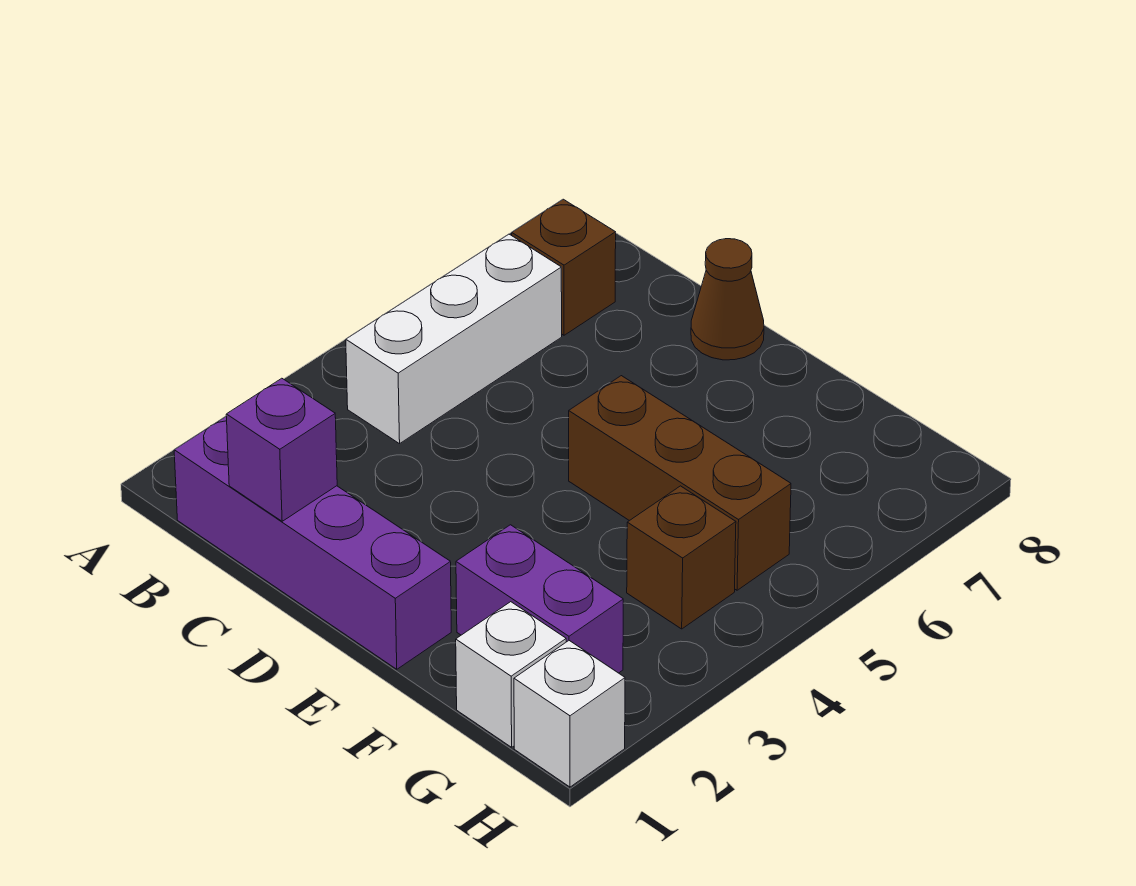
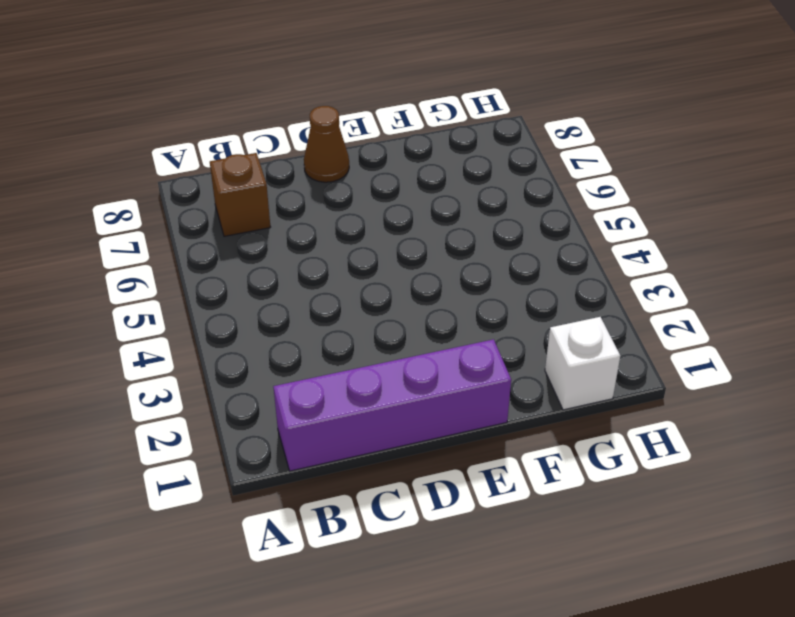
none -> white 1x3 brick [346,234,562,444]
none -> brown 1x3 brick [569,376,791,590]

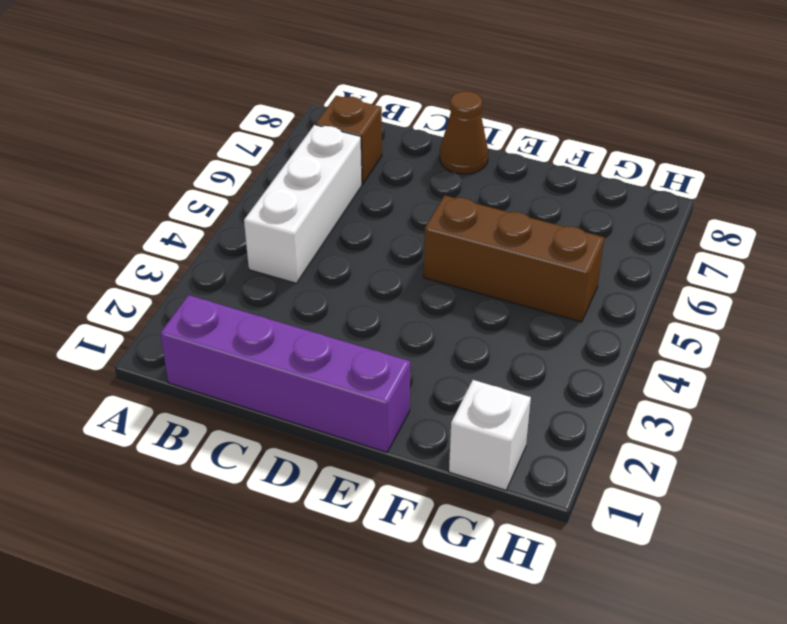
none -> purple 1x2 brick [456,525,623,673]
none -> brown 1x1 brick [627,486,736,629]

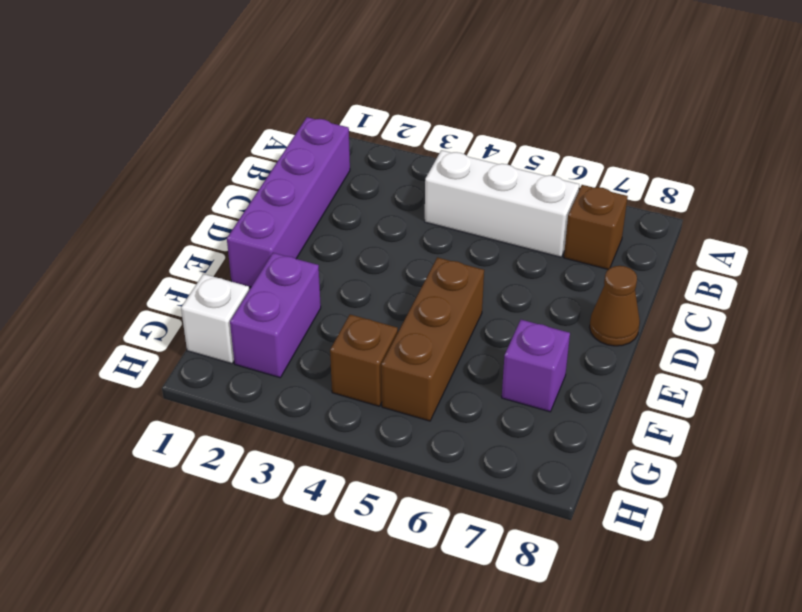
purple 1x1 brick [502,320,570,412] -> purple 1x1 brick moved to [226,378,337,521]
none -> white 1x1 brick [514,641,625,787]

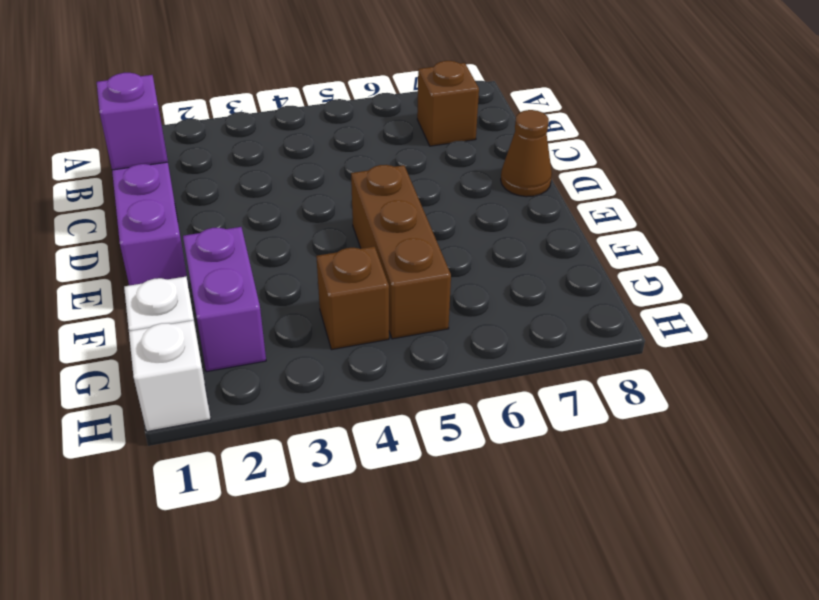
none -> white 1x3 brick [346,234,562,444]

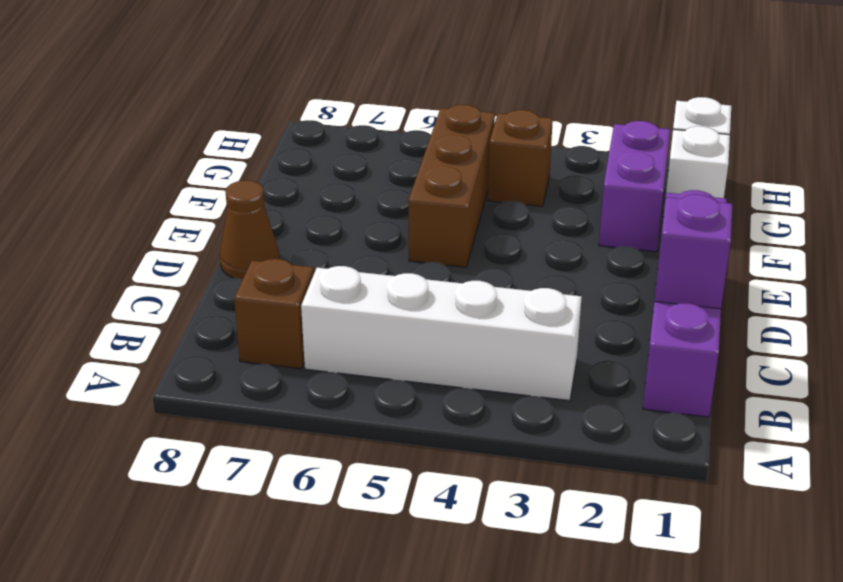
white 1x4 brick [301,266,582,401] -> white 1x3 brick [346,234,562,444]

